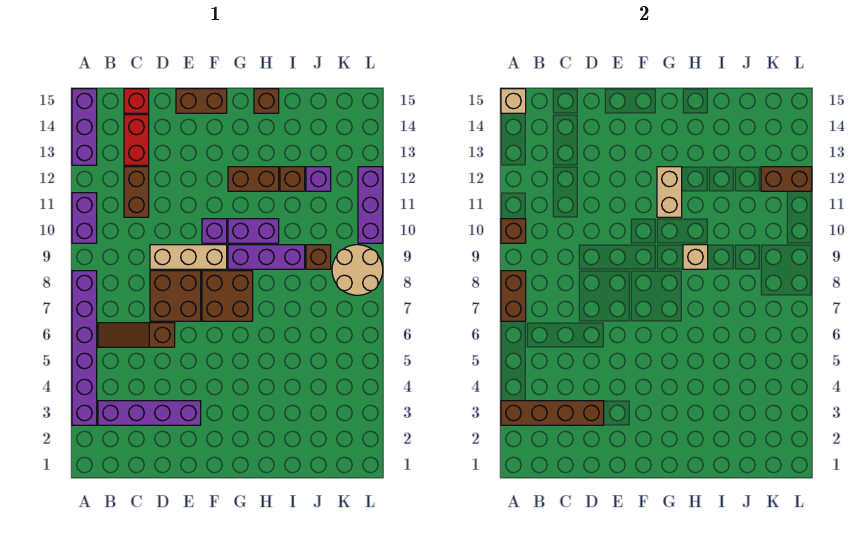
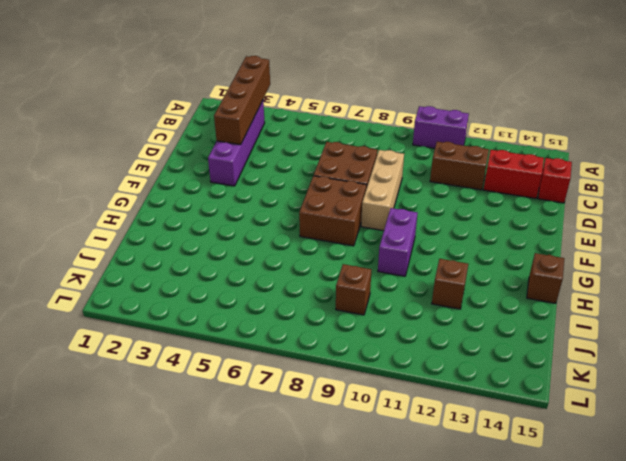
none -> purple 1x6 brick [72,271,97,425]
none -> purple 1x3 brick [72,89,97,165]
none -> brown 1x3 slope [98,323,175,347]

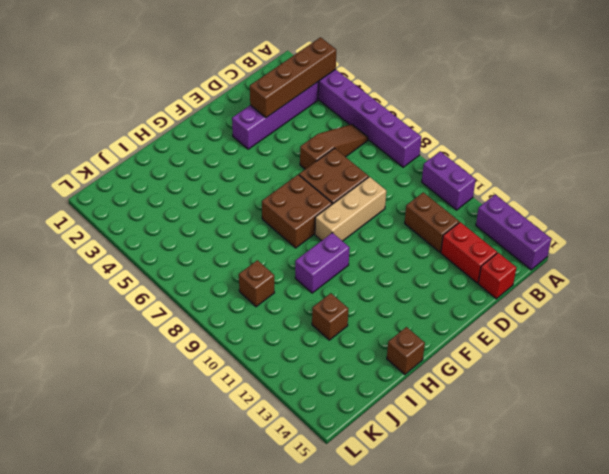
none -> brown 1x2 brick [176,89,227,113]
none -> purple 1x1 brick [202,219,227,243]
none -> purple 1x3 brick [228,245,305,269]

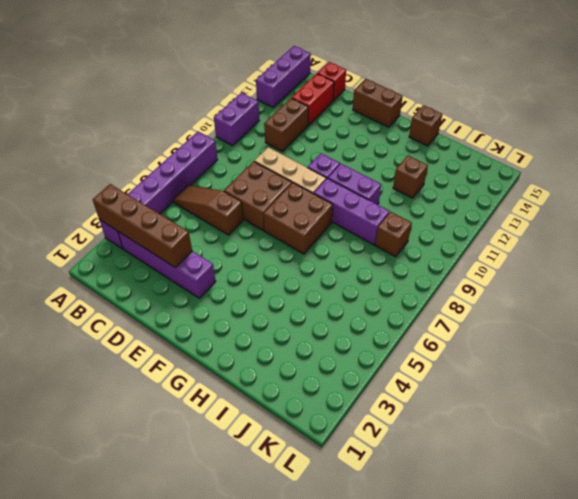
none -> brown 1x2 brick [228,167,279,191]
none -> purple 1x1 brick [306,167,331,191]
none -> tan 2x2 round brick [332,245,383,295]

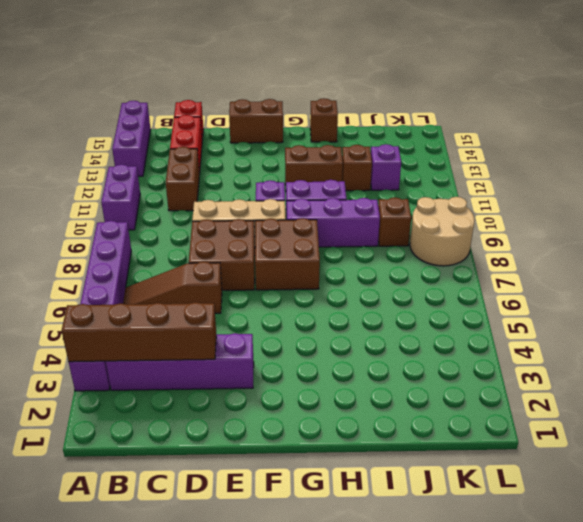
none -> purple 1x3 brick [358,167,383,243]
none -> brown 1x2 brick [501,271,526,321]
none -> brown 1x1 brick [501,219,526,243]

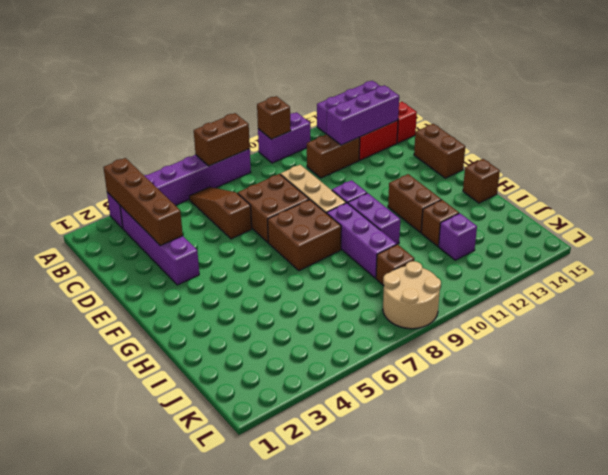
purple 1x3 brick [327,85,399,145] -> purple 1x3 brick moved to [358,167,383,243]
none -> tan 1x1 brick [501,89,526,113]
none -> tan 1x2 brick [657,167,682,217]
none -> tan 1x1 brick [683,245,708,269]

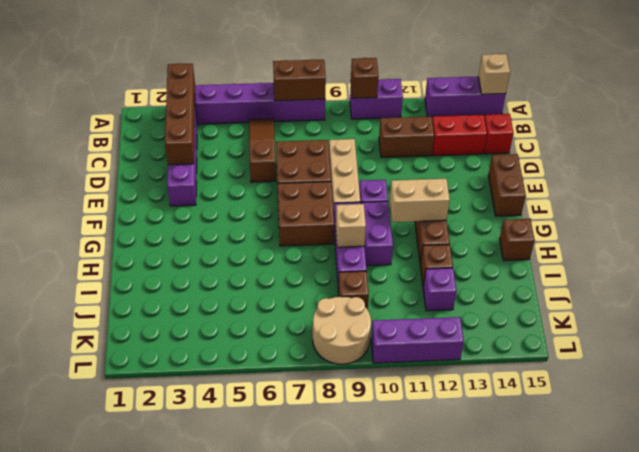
none -> brown 1x2 brick [761,167,812,191]

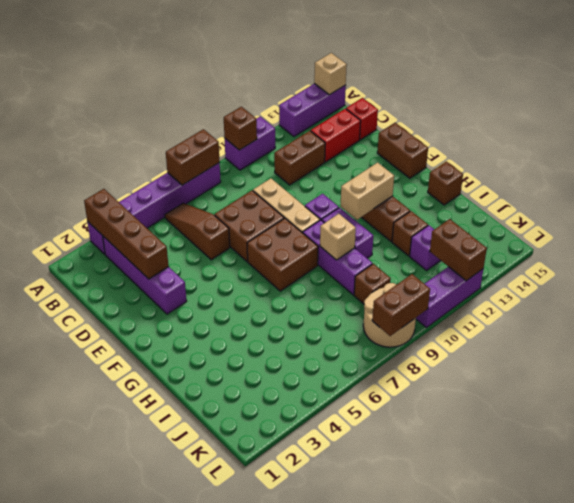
brown 1x2 brick [372,274,430,336] -> none

